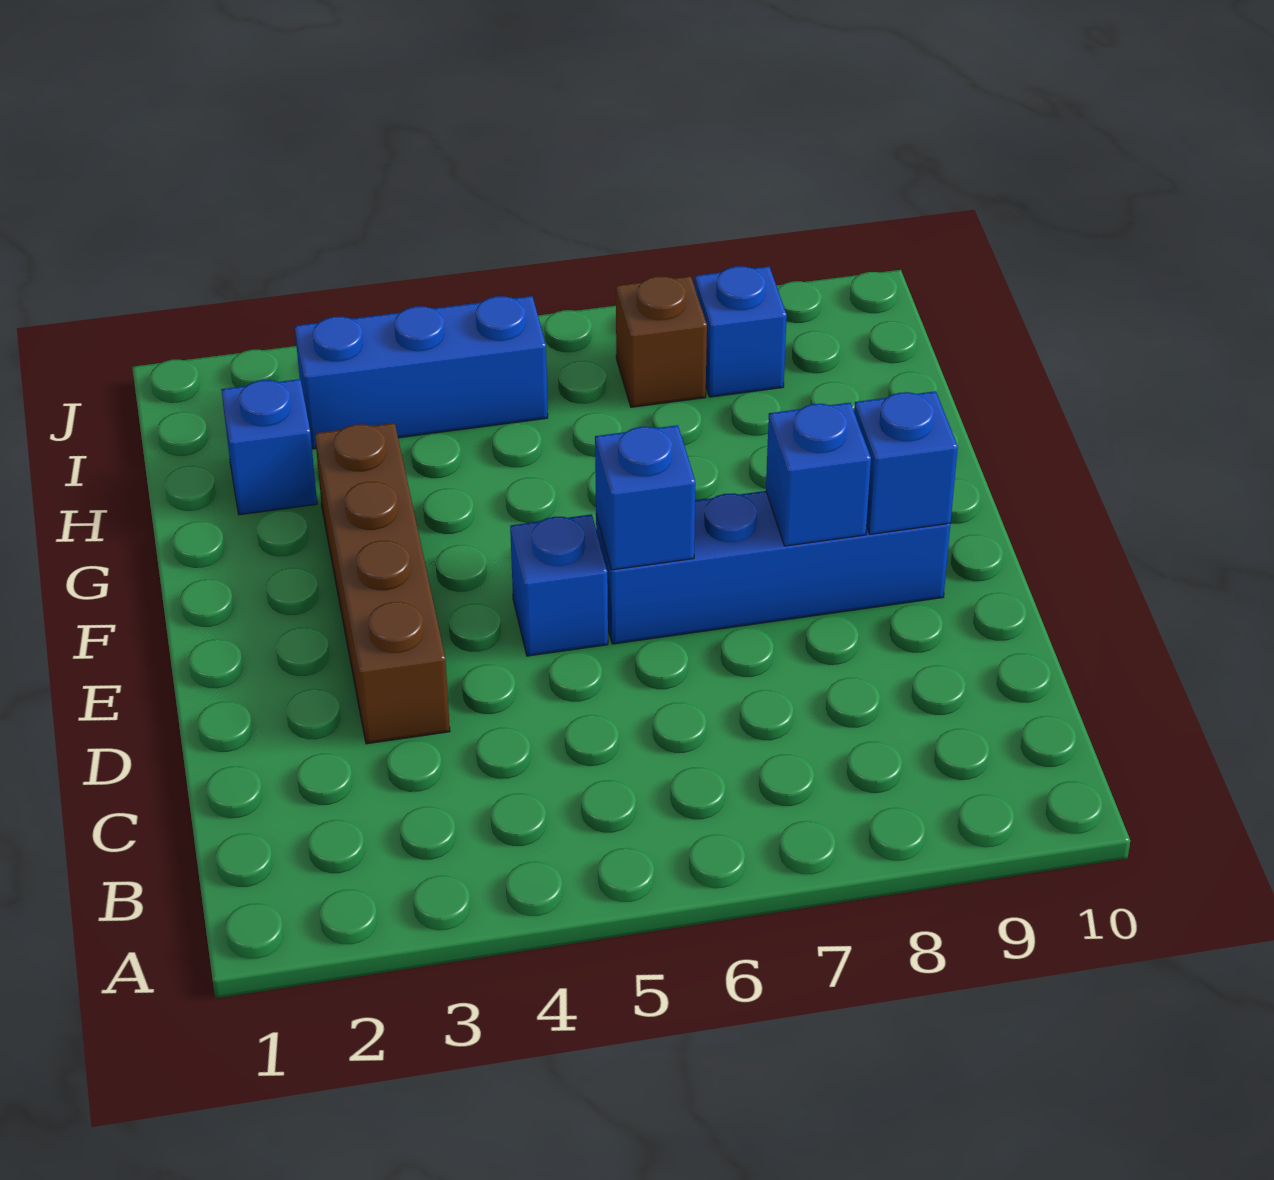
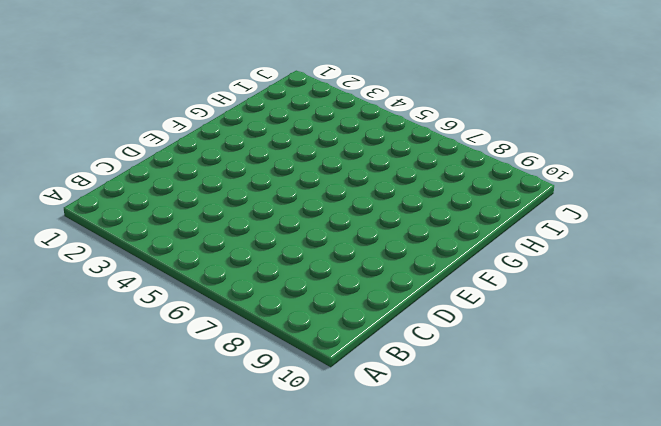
none -> brown 1x4 brick [315,423,450,744]
none -> blue 1x1 brick [510,514,608,656]

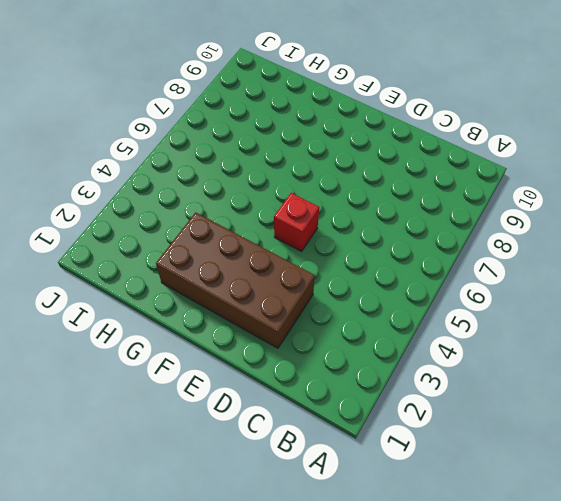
brown 2x4 brick [156,212,315,348] -> brown 1x4 brick [315,423,450,744]
red 1x1 brick [274,193,319,251] -> blue 1x1 brick [510,514,608,656]
none -> blue 1x4 brick [596,491,950,644]
none -> blue 1x1 brick [221,379,317,515]

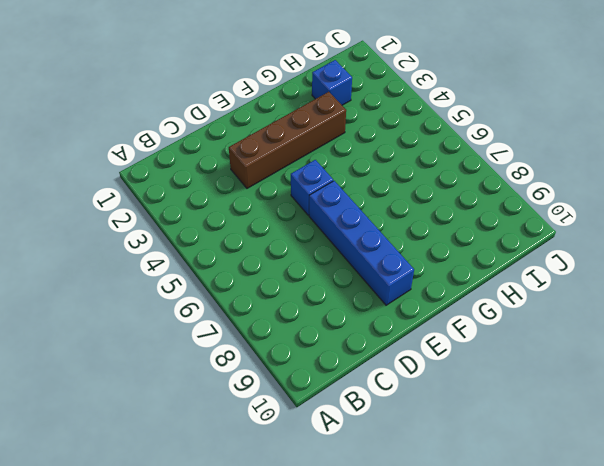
none -> blue 1x3 brick [295,296,548,449]
none -> brown 1x1 brick [616,276,707,407]

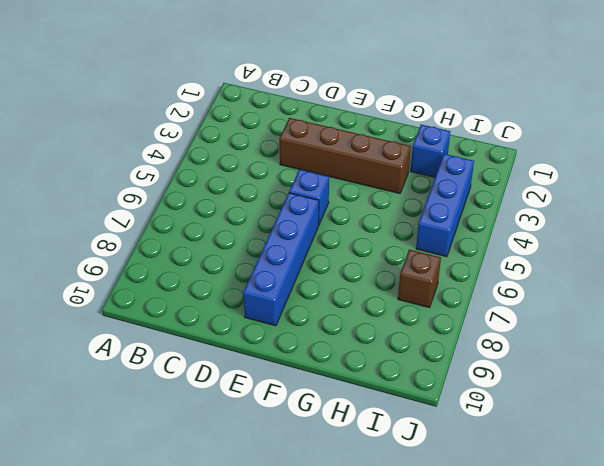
none -> blue 1x1 brick [695,266,787,397]
none -> blue 1x1 brick [595,425,695,570]

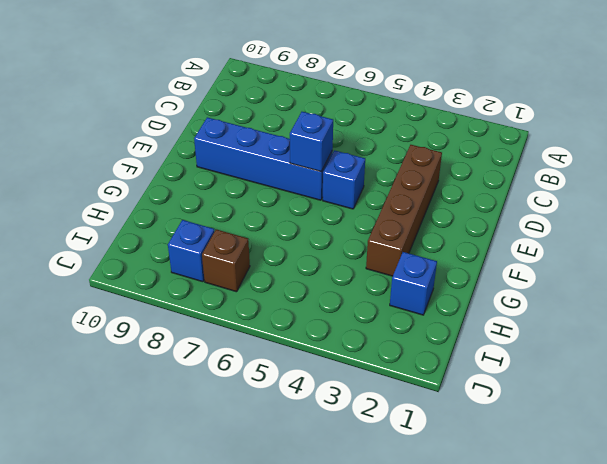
none -> blue 1x3 brick [295,296,548,449]
none -> blue 1x1 brick [766,403,871,546]

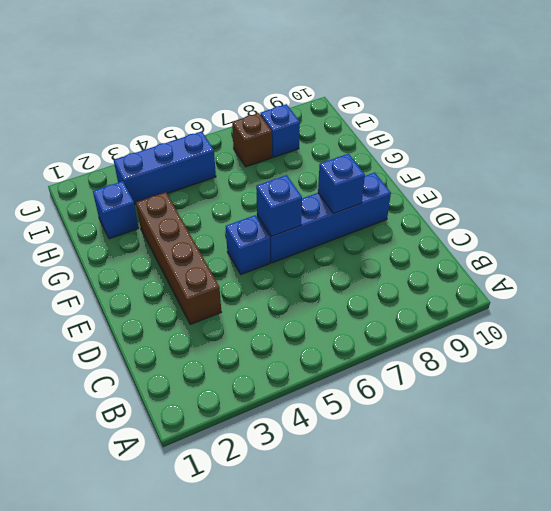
none -> blue 1x1 brick [854,391,958,534]

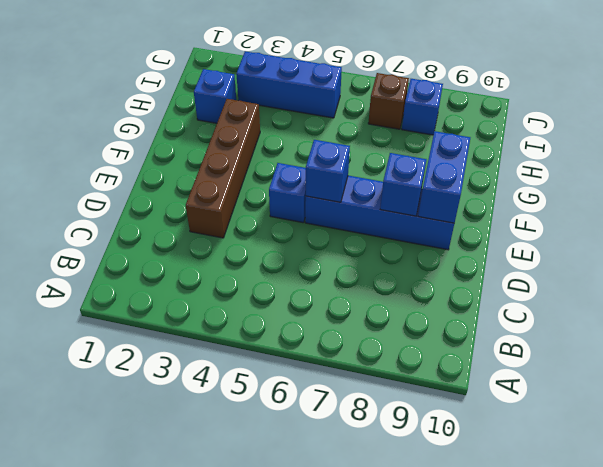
blue 1x2 brick [418,131,470,223] -> blue 1x1 brick [854,391,958,534]

